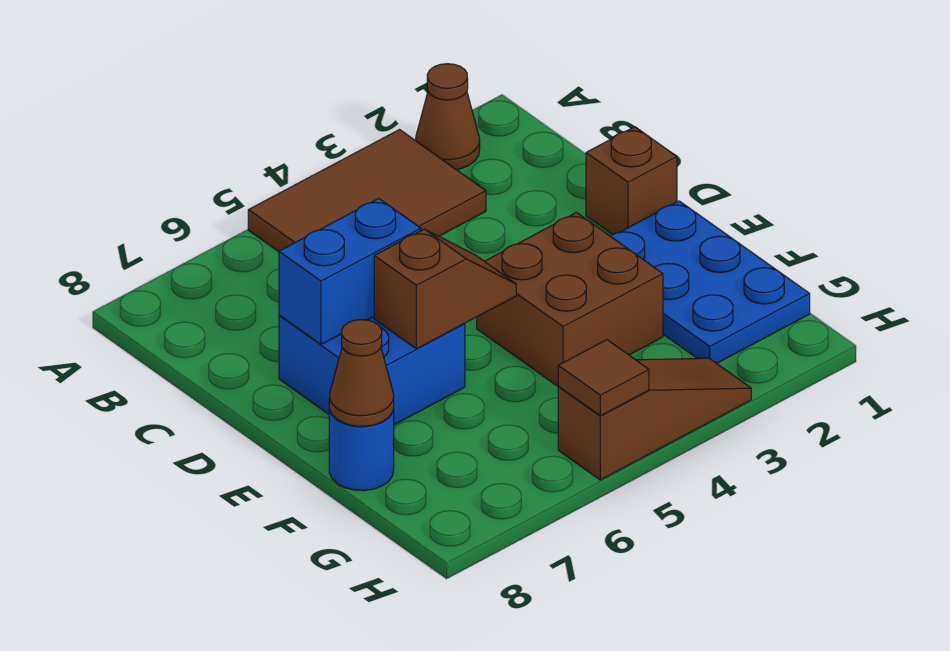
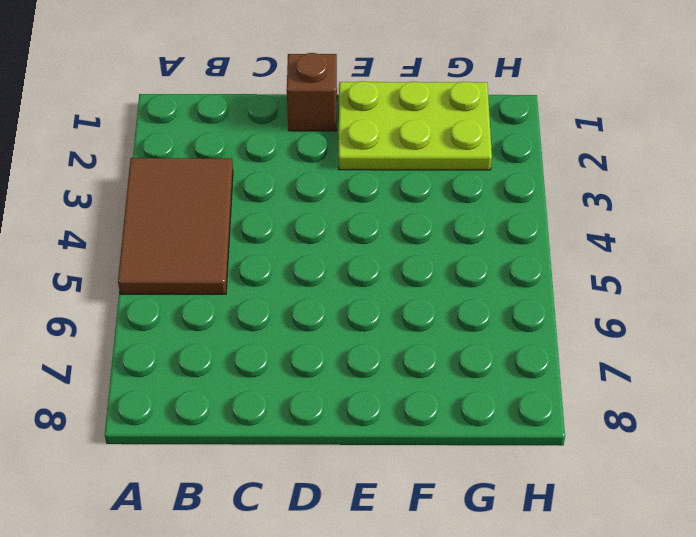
lime 2x3 plate [339,81,492,170] -> blue 2x3 plate [611,201,810,363]
none -> brown 1x1 cone [415,64,480,170]
none -> blue 2x2 brick [279,315,465,425]
none -> brown 2x2 brick [477,213,663,387]

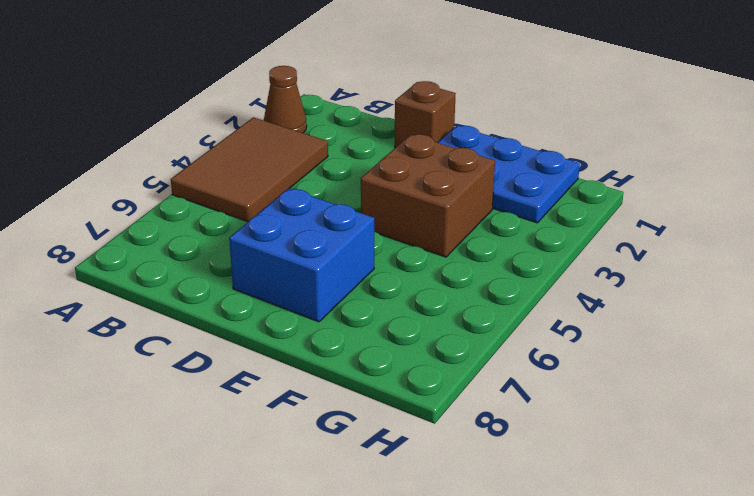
none -> blue 1x1 round brick [329,408,394,491]
none -> brown 1x3 slope [558,358,751,480]
none -> blue 1x2 brick [279,198,421,344]

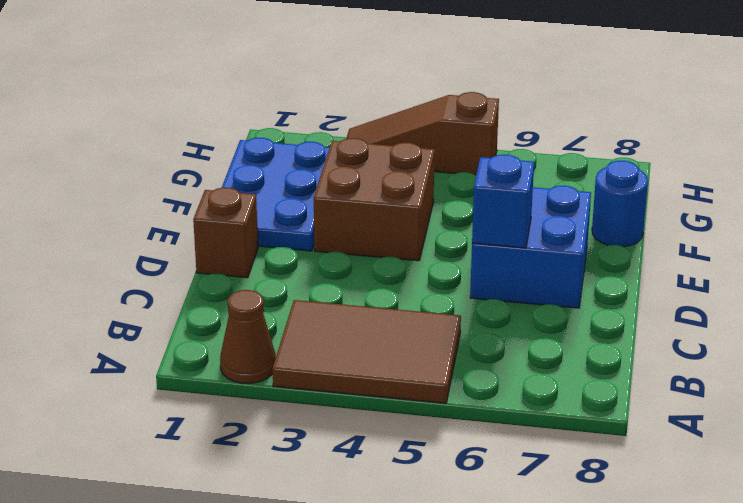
blue 1x1 brick [472,155,534,248] -> blue 1x2 brick [279,198,421,344]
none -> brown 1x2 slope [374,229,516,349]
none -> brown 1x1 cone [329,320,394,426]
none -> brown 1x1 tile [558,340,649,416]

